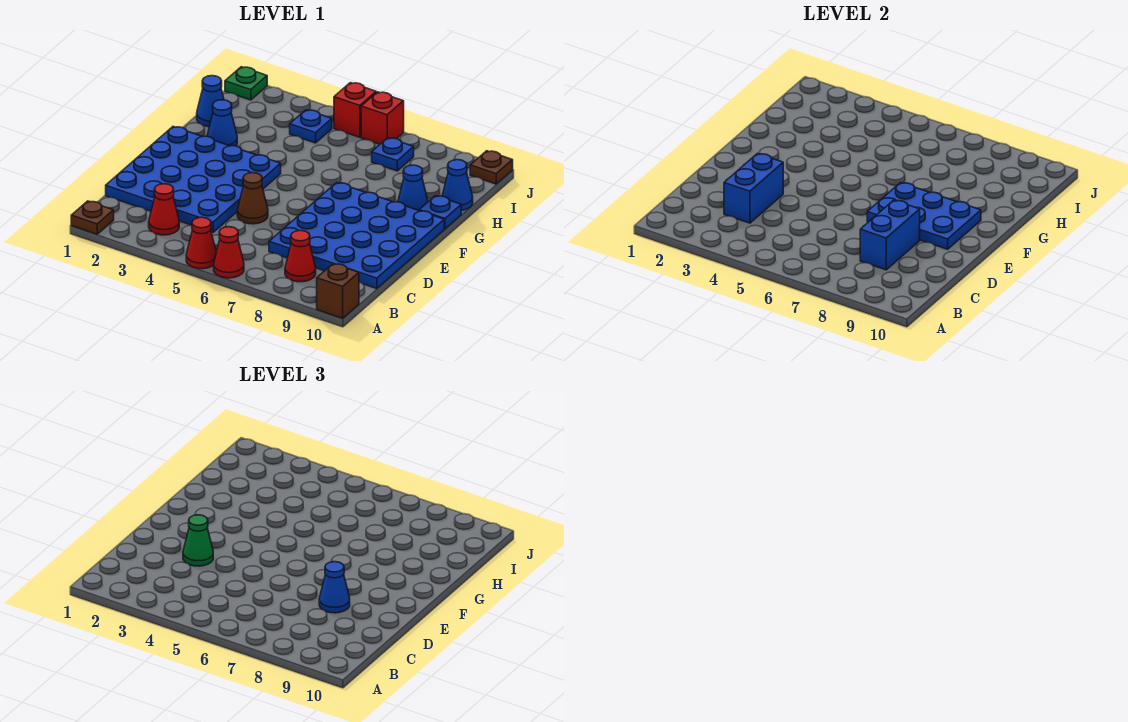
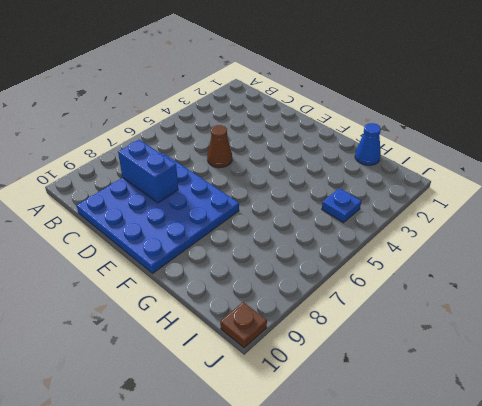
none -> brown 1x1 plate [71,201,114,234]
none -> red 1x1 cone [186,217,216,269]
none -> red 1x1 cone [214,227,244,278]

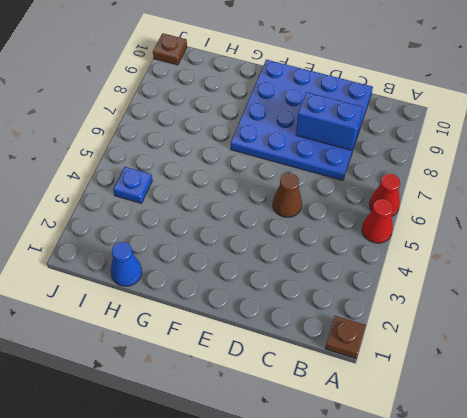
none -> brown 1x1 brick [317,264,359,318]
none -> red 1x1 cone [149,184,179,235]
none -> red 1x1 cone [285,230,316,282]

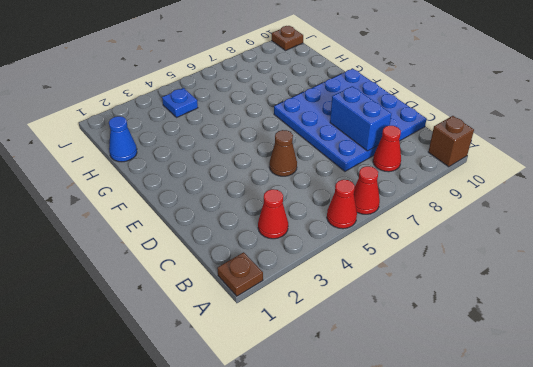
none -> blue 4x4 plate [106,127,281,232]
none -> blue 1x1 cone [207,100,237,146]
none -> blue 1x1 cone [398,165,428,210]

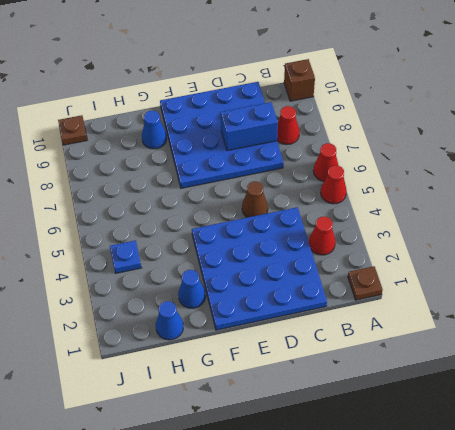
none -> blue 1x1 plate [419,196,461,229]
none -> blue 1x1 cone [442,160,473,211]
none -> blue 1x1 plate [372,138,414,171]

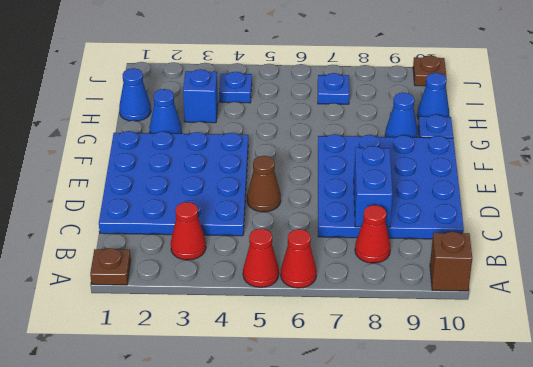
blue 1x1 brick [183,69,218,123] -> none
none -> green 1x1 plate [225,67,267,100]
none -> red 1x1 brick [334,83,376,137]
none -> red 1x1 brick [361,92,404,144]

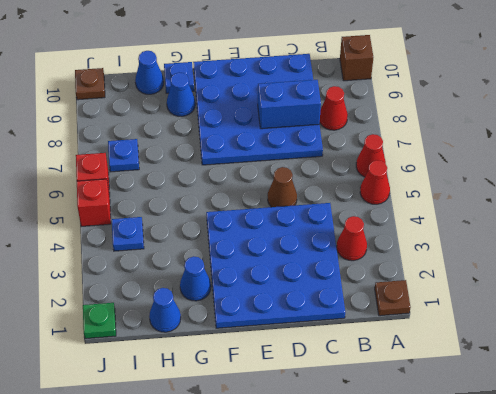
none -> blue 1x2 brick [724,153,783,223]
none -> blue 2x3 plate [867,182,981,249]
none -> green 1x1 cone [183,515,213,566]

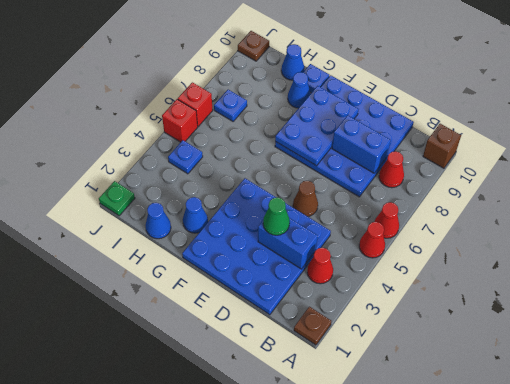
none -> blue 1x1 cone [319,562,350,613]

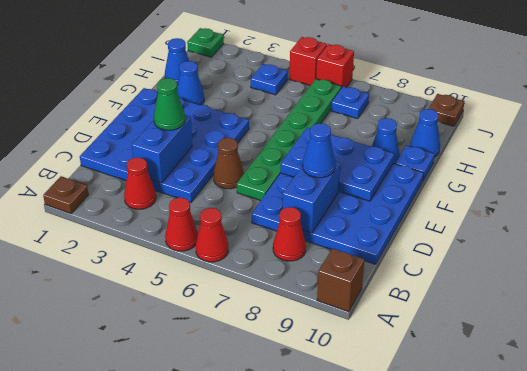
green 1x6 plate [237,79,342,201] -> none

